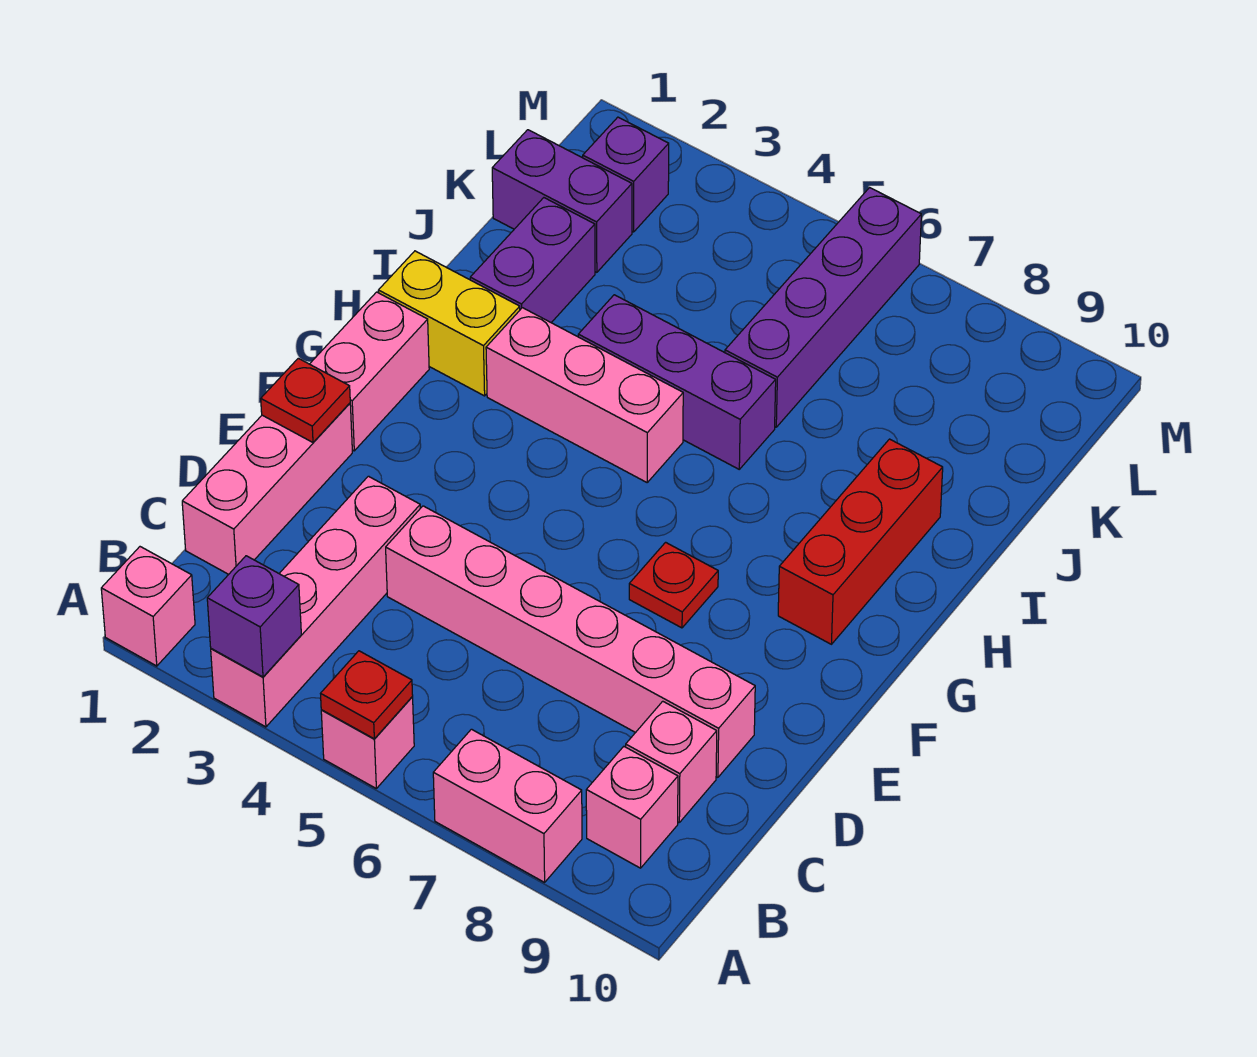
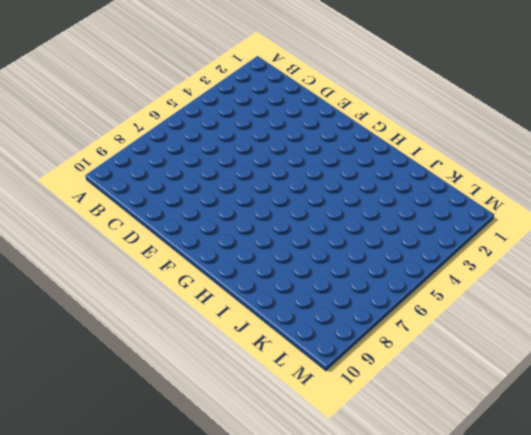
none -> pink 1x1 brick [101,547,195,666]
none -> pink 1x4 brick [211,476,420,727]
none -> pink 1x1 brick [321,697,414,788]

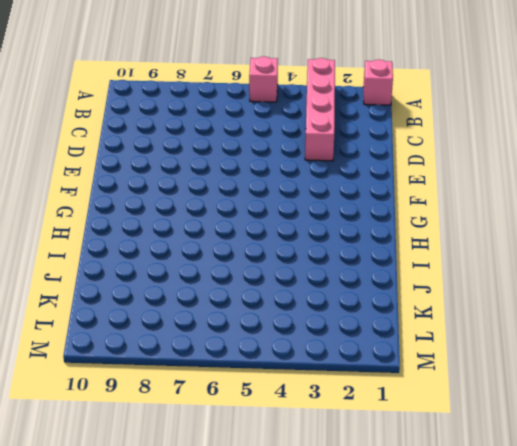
none -> pink 1x2 brick [433,729,582,882]
none -> pink 1x1 brick [586,747,678,868]
none -> pink 1x3 brick [182,403,352,574]

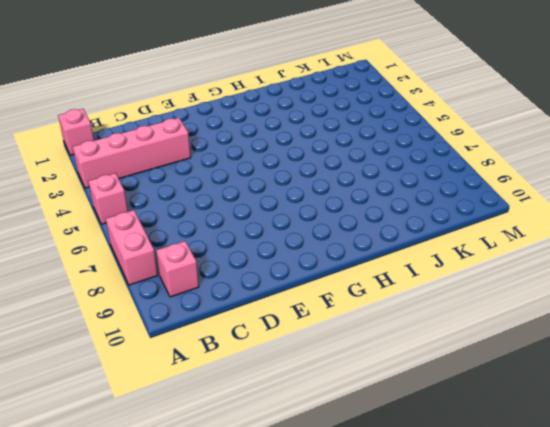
none -> pink 1x3 brick [182,403,352,574]
none -> pink 1x1 brick [626,701,717,822]
none -> pink 1x6 brick [386,506,755,777]

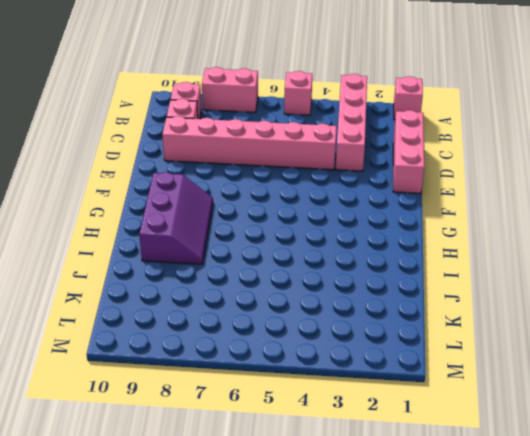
purple 2x3 slope [139,172,213,264] -> red 1x3 brick [778,439,943,644]
none -> pink 1x2 brick [310,292,429,451]
none -> red 1x1 plate [629,542,718,628]
none -> yellow 1x2 brick [378,251,520,396]

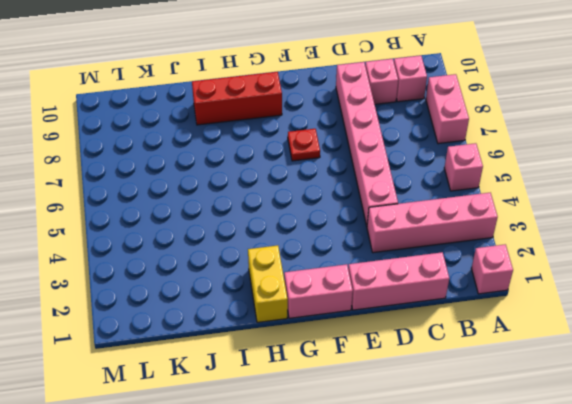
none -> pink 1x3 brick [486,308,683,482]
none -> purple 1x2 brick [470,198,595,323]
none -> purple 1x3 brick [578,295,776,469]

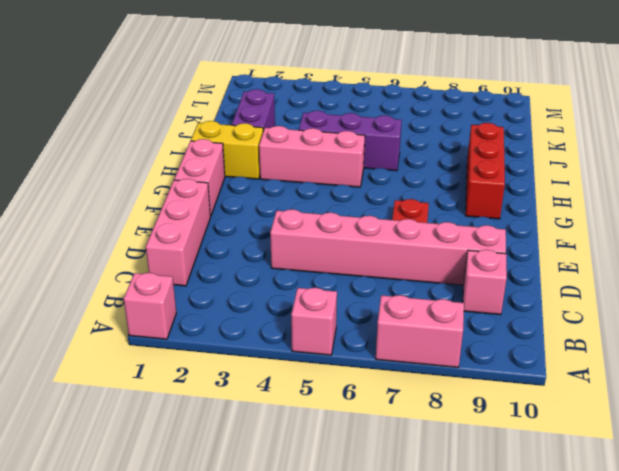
none -> pink 1x4 brick [211,476,420,727]
none -> pink 1x1 brick [586,747,678,868]
none -> purple 1x4 brick [725,188,921,427]

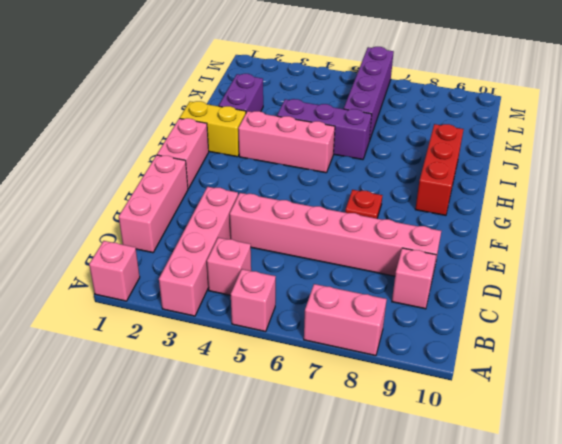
pink 1x1 brick [207,238,251,295] -> pink 1x1 brick moved to [586,747,678,868]
none -> purple 1x2 brick [492,130,632,272]
none -> purple 1x1 brick [583,117,669,232]
none -> purple 1x1 brick [207,556,301,677]

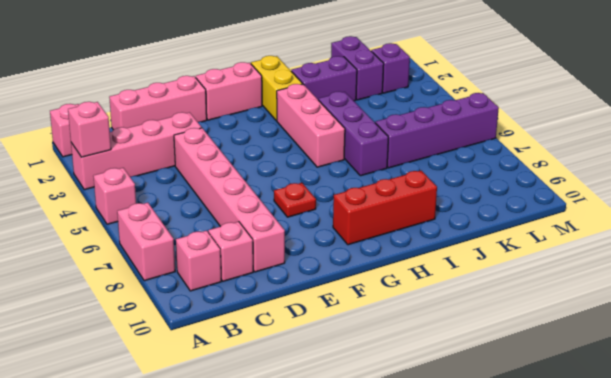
pink 1x1 brick [68,102,111,157] -> purple 1x1 brick [207,556,301,677]
none -> red 1x1 plate [320,651,413,739]
none -> red 1x1 plate [261,358,350,442]

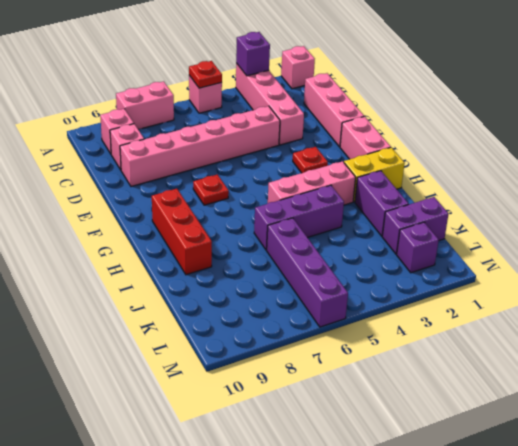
red 1x1 plate [293,147,328,173] -> red 1x1 plate moved to [261,358,350,442]

